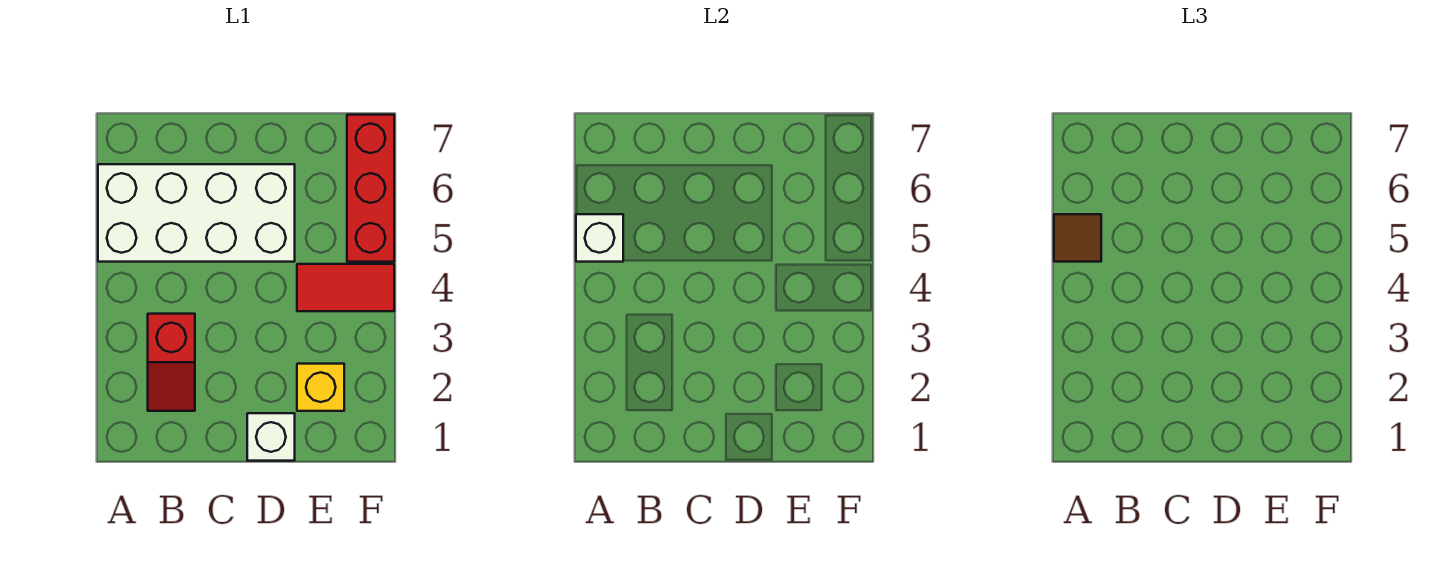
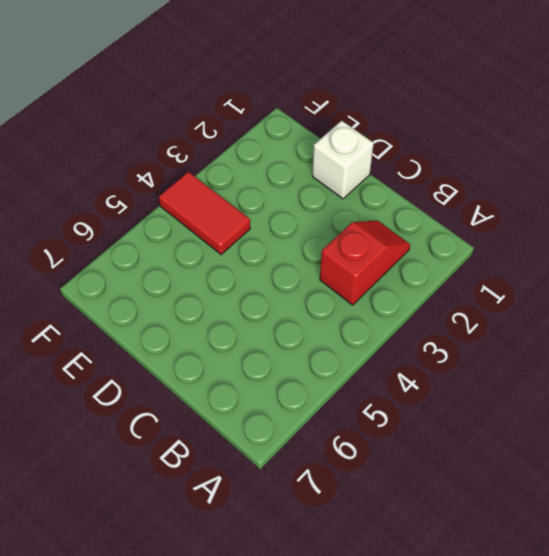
none -> white 2x4 brick [98,164,295,262]
none -> yellow 1x1 brick [297,364,344,411]

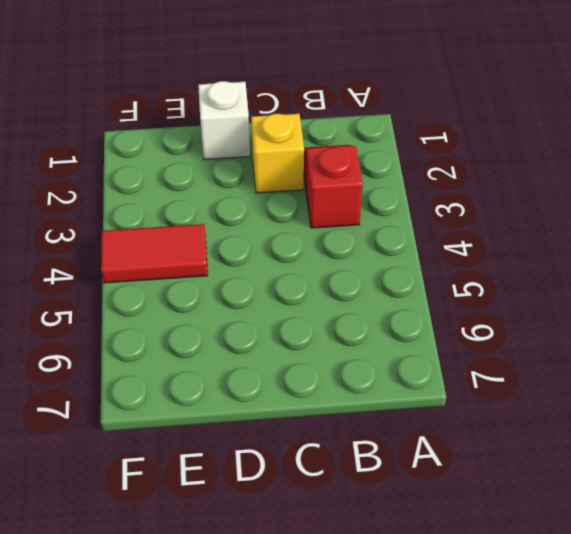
yellow 1x1 brick [251,114,304,193] -> yellow 1x1 brick moved to [297,364,344,411]
none -> white 2x4 brick [98,164,295,262]
none -> red 1x3 brick [347,115,394,262]

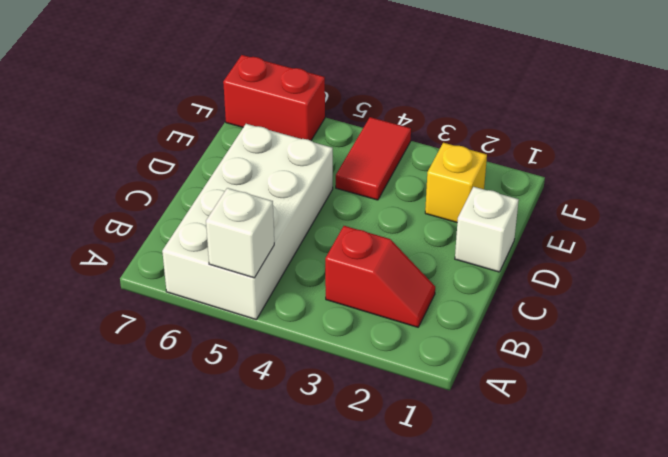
red 1x2 brick [223,55,325,141] -> red 1x3 brick [347,115,394,262]
none -> brown 1x1 tile [1054,214,1101,262]

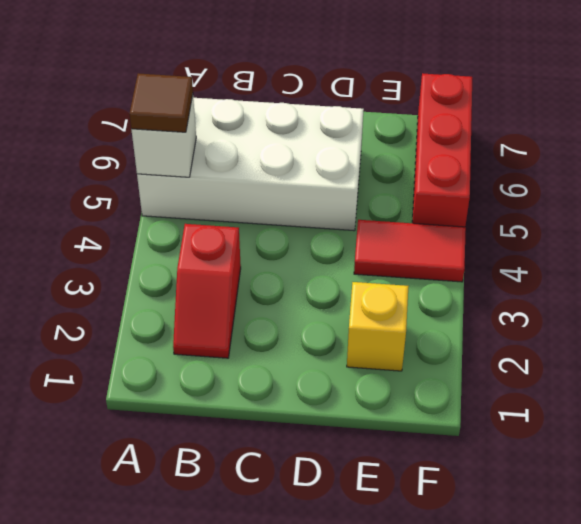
none -> white 1x1 brick [247,413,295,461]

